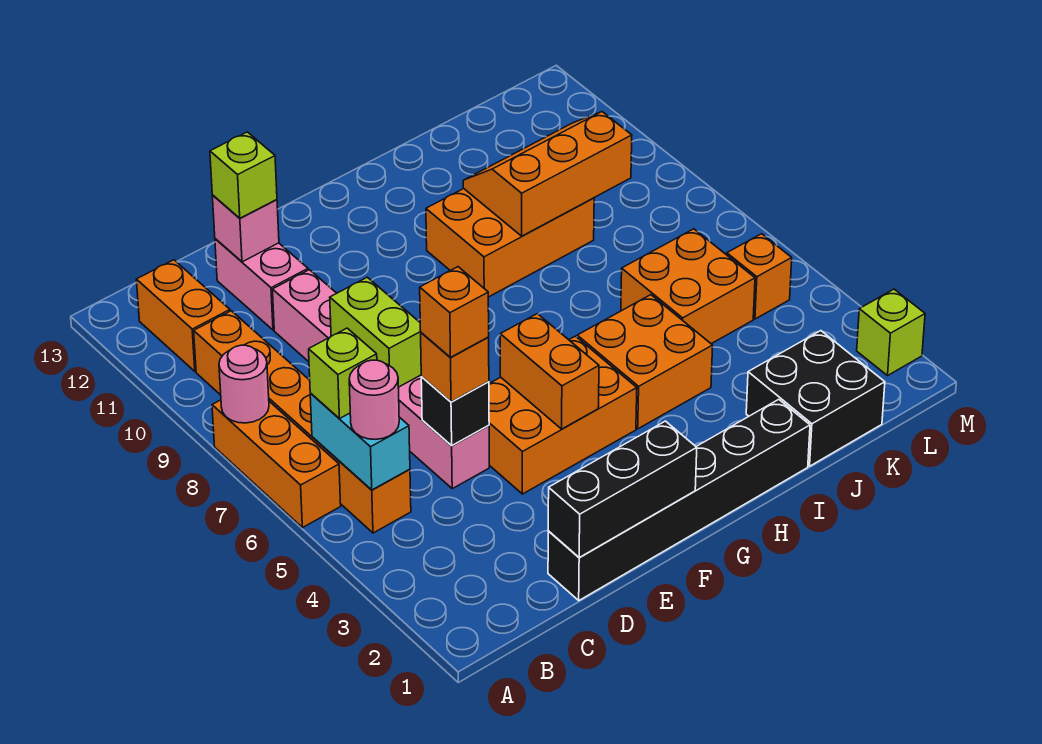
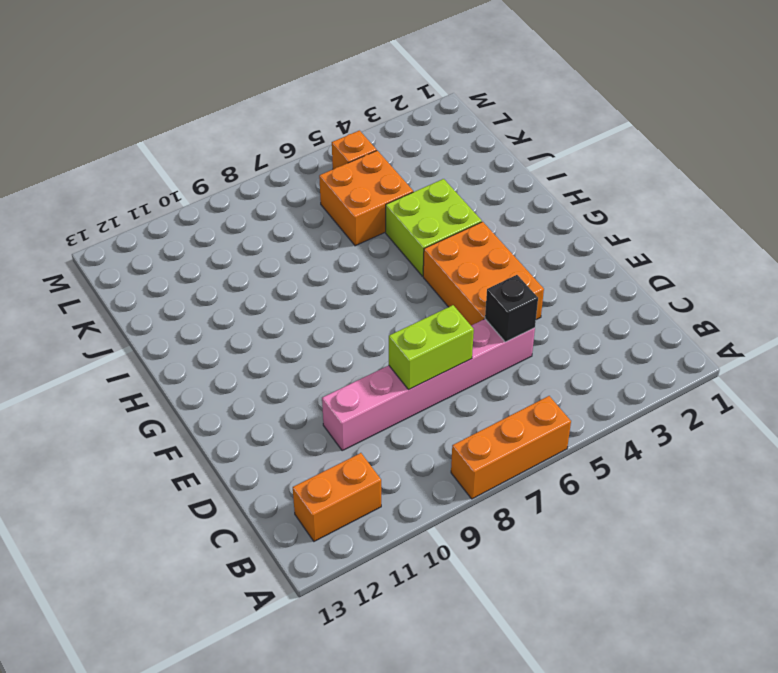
lime 2x2 brick [386,179,482,276] -> orange 2x2 brick [577,295,713,429]
none -> orange 1x6 brick [194,311,411,533]
none -> black 1x6 brick [548,399,810,600]
none -> pink 1x2 brick [215,239,308,330]

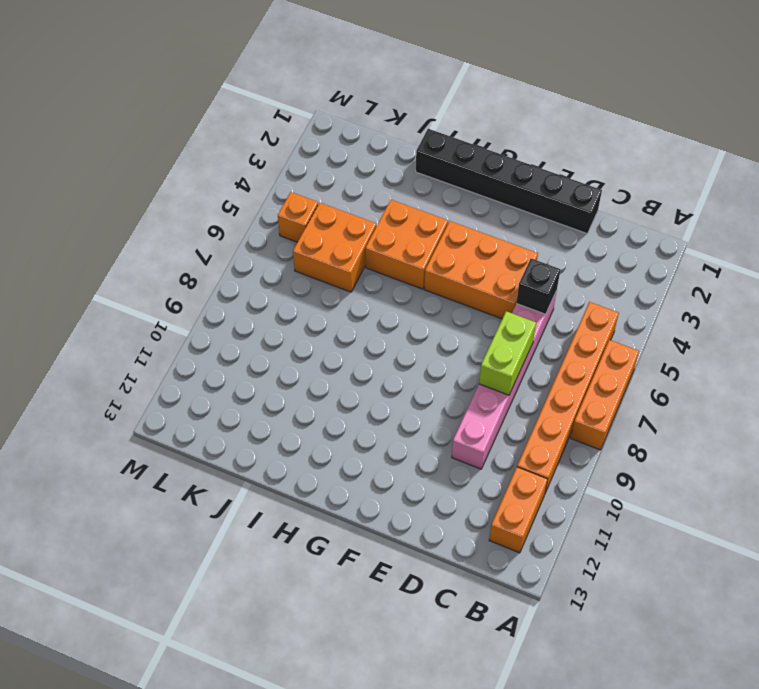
none -> pink 1x2 brick [215,239,308,330]
none -> orange 2x3 brick [426,189,594,297]
none -> black 2x2 brick [746,331,885,466]

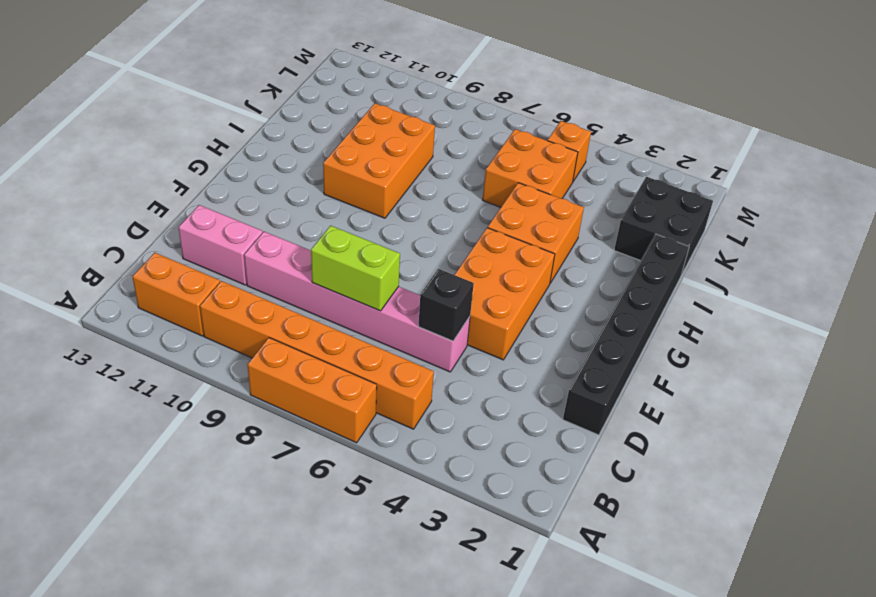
none -> lime 1x1 brick [857,289,925,376]
none -> pink 1x1 round brick [219,345,269,423]
none -> cyan 1x2 brick [310,393,410,490]

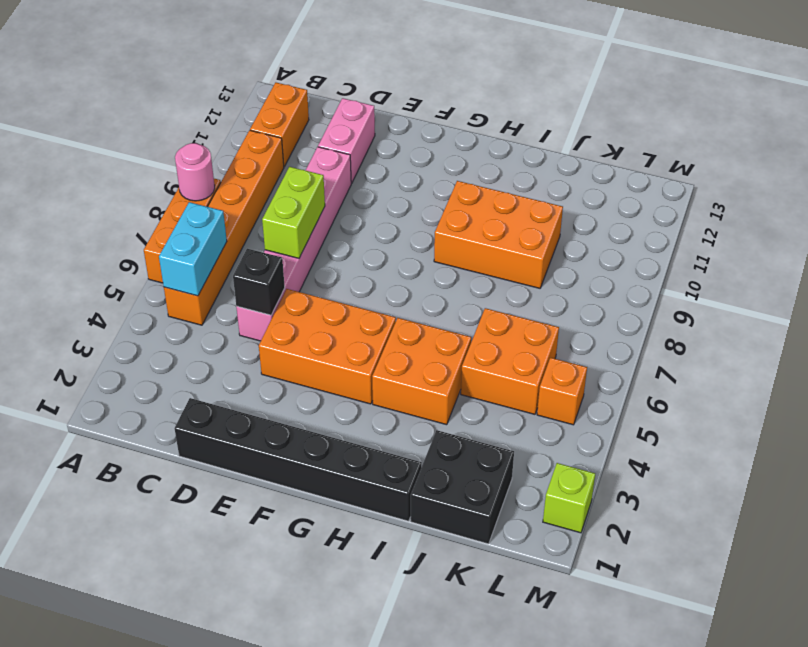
none -> black 1x3 brick [548,421,697,558]
none -> pink 1x1 brick [212,195,279,262]
none -> orange 1x2 brick [500,314,599,429]

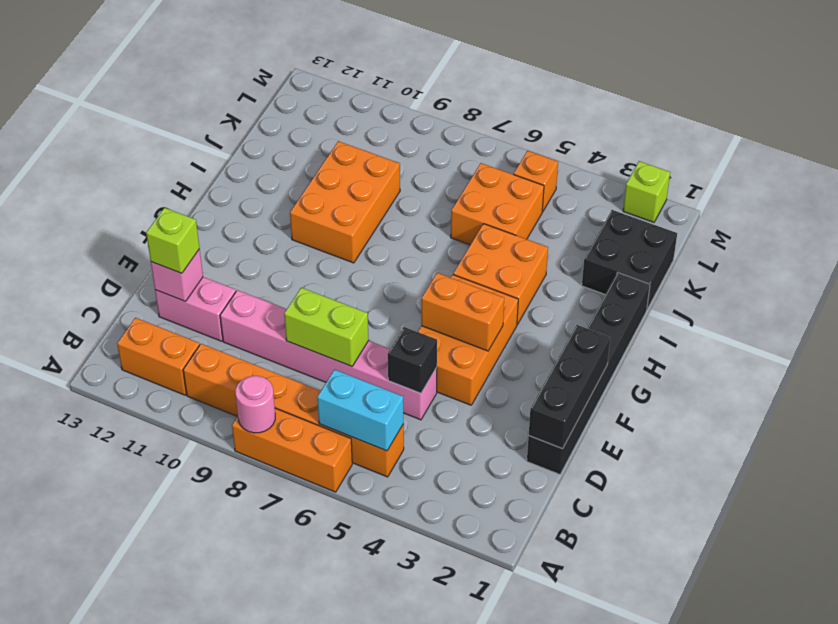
none -> orange 2x3 slope [463,112,632,236]
none -> pink 1x1 round brick [349,360,399,439]
none -> lime 1x1 brick [309,328,377,419]

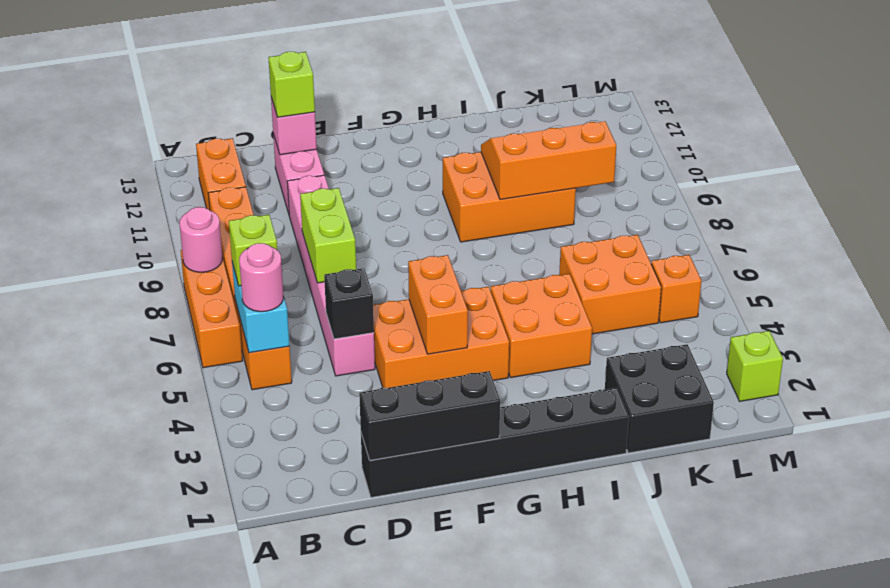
none -> orange 1x1 brick [421,333,489,402]
none -> orange 1x1 brick [420,267,489,357]

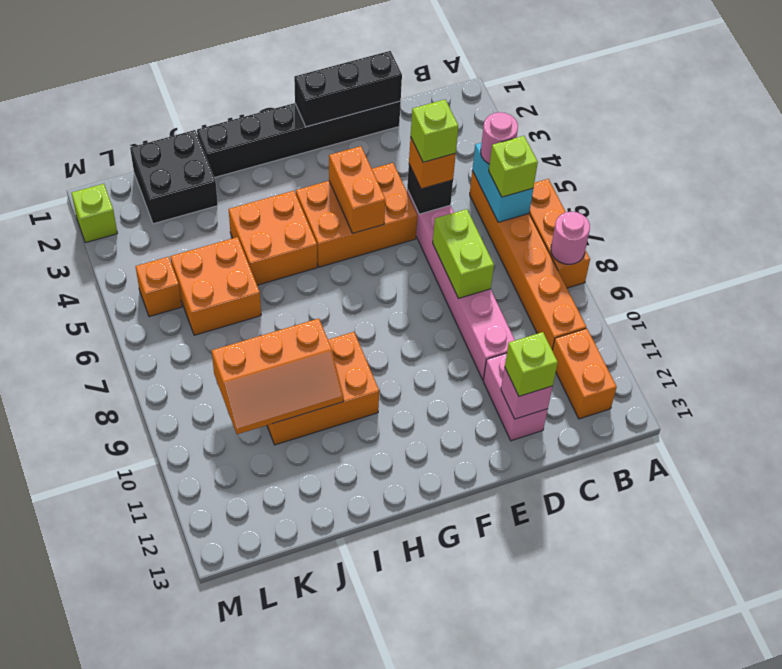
lime 1x1 brick [411,100,458,162] -> orange 1x1 brick [420,267,489,357]

